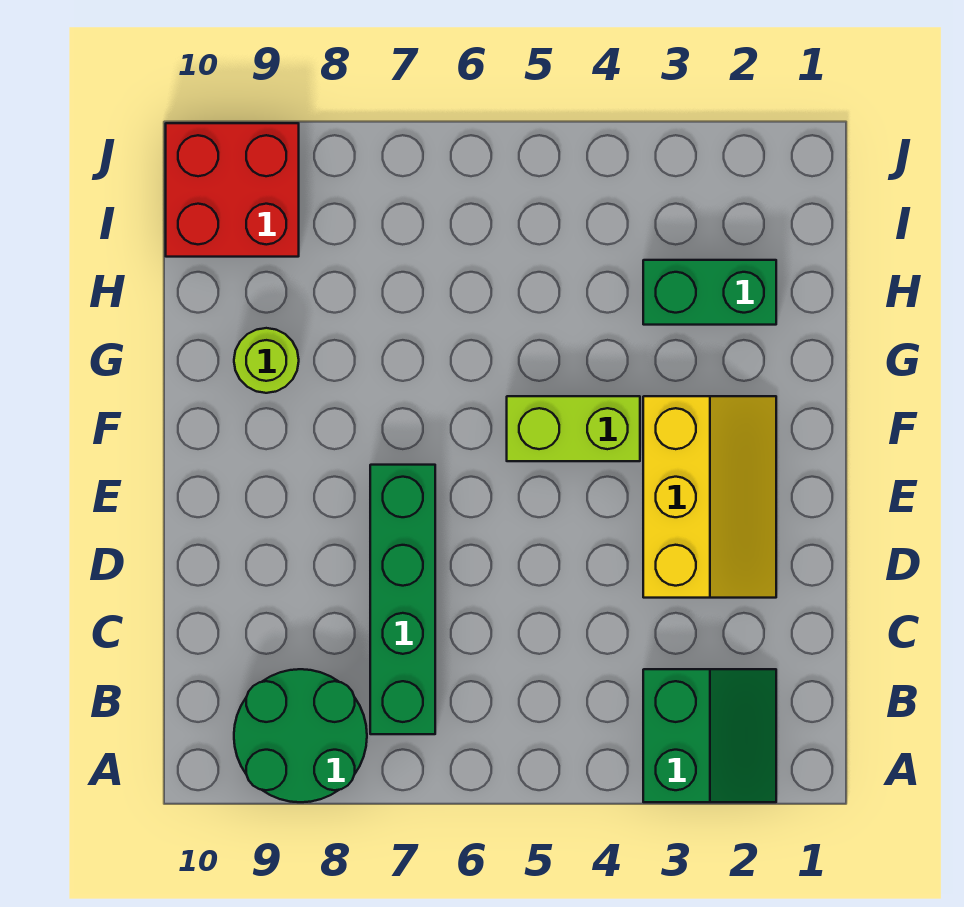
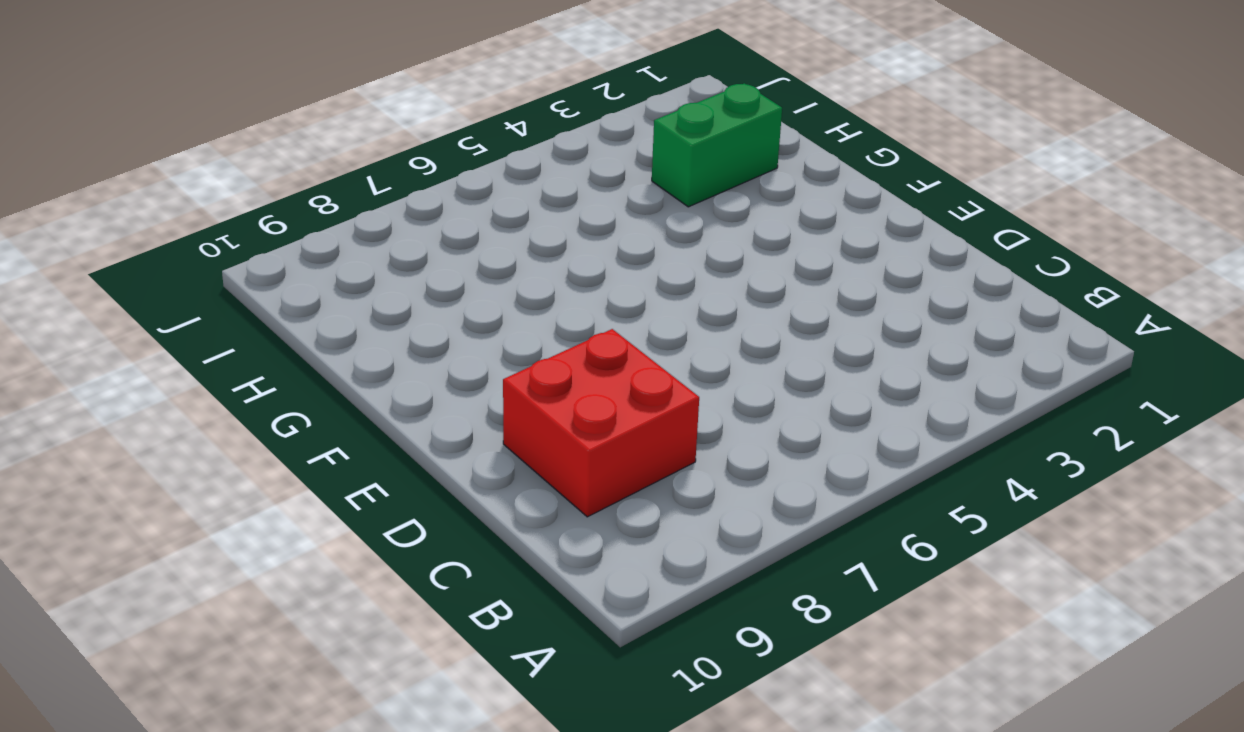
red 2x2 brick [503,329,699,517] -> red 2x2 brick moved to [166,123,299,257]
none -> green 2x2 slope [643,669,776,802]
none -> green 2x2 round brick [234,669,367,802]

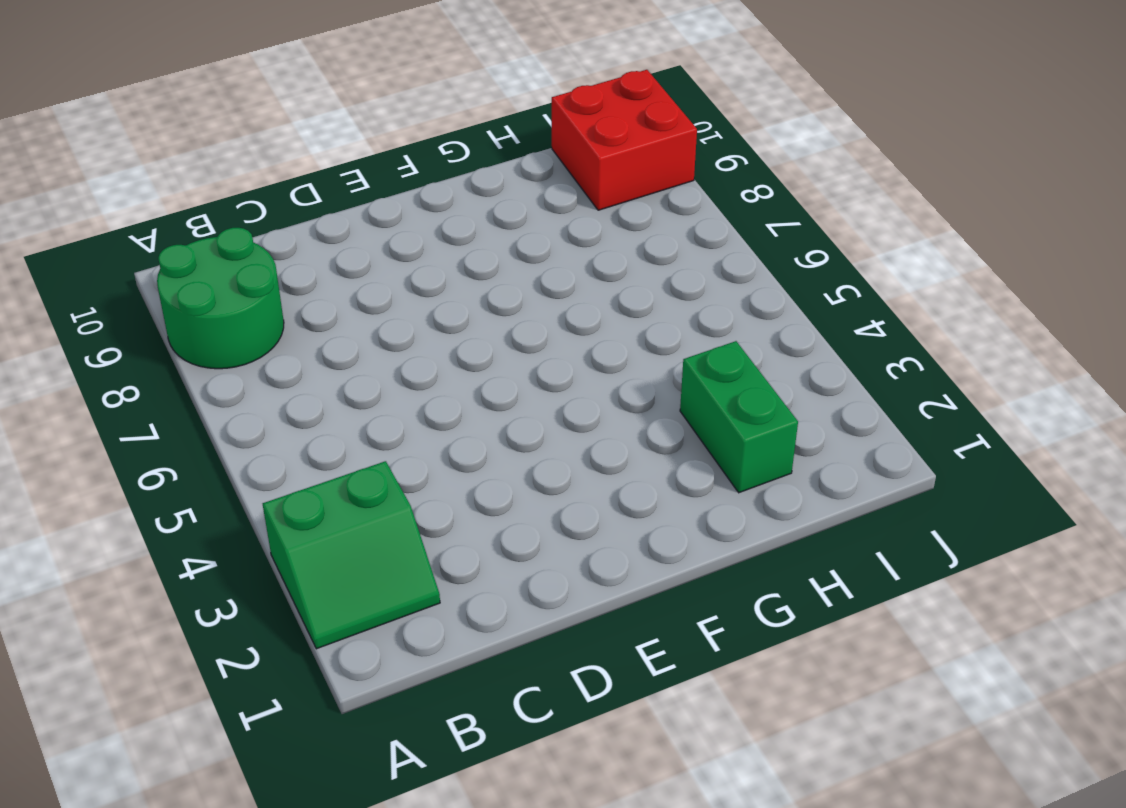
none -> green 1x4 brick [370,465,435,734]
none -> yellow 2x3 slope [643,396,776,598]

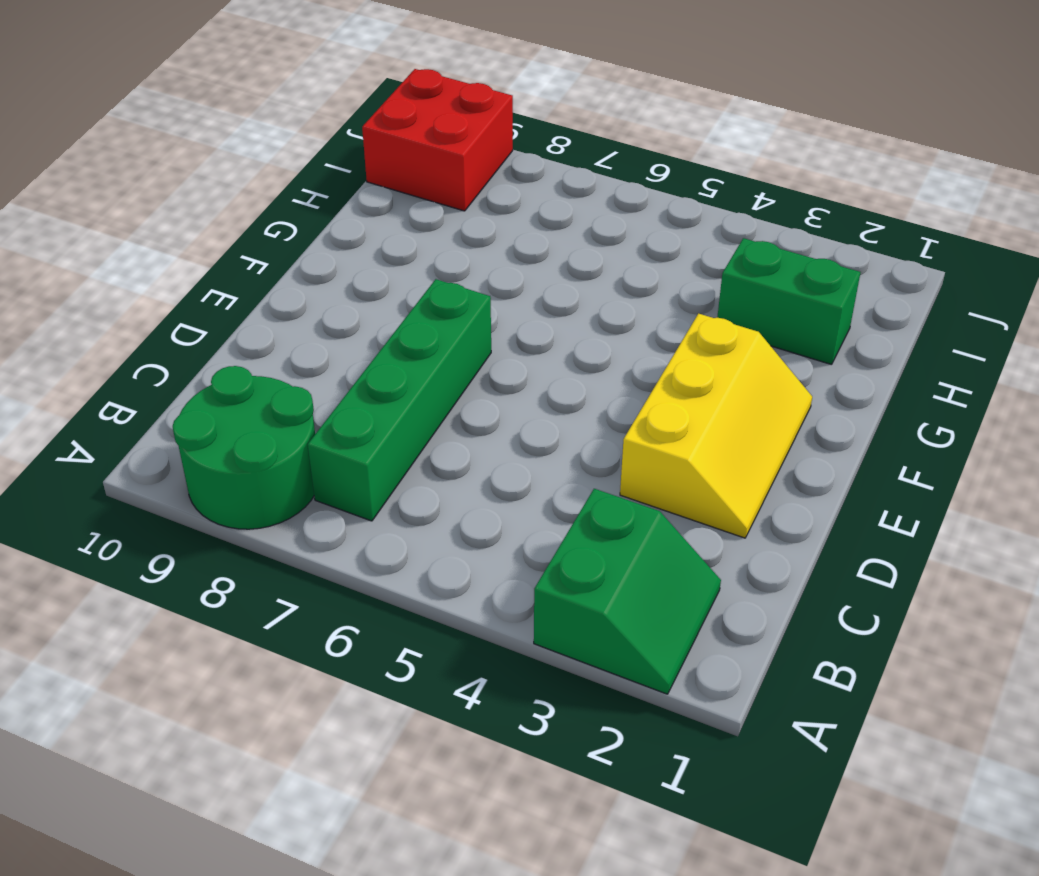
none -> lime 1x2 brick [507,396,640,461]
none -> lime 1x1 round brick [234,328,299,393]

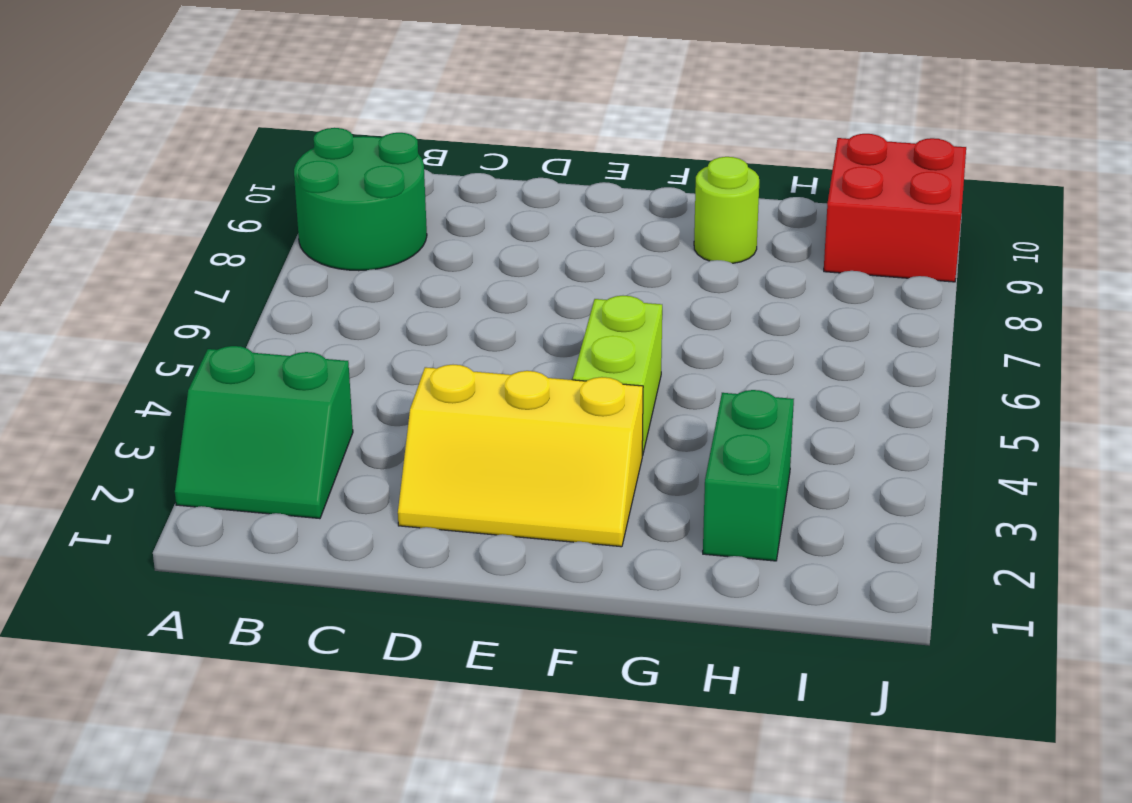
none -> green 1x4 brick [370,465,435,734]

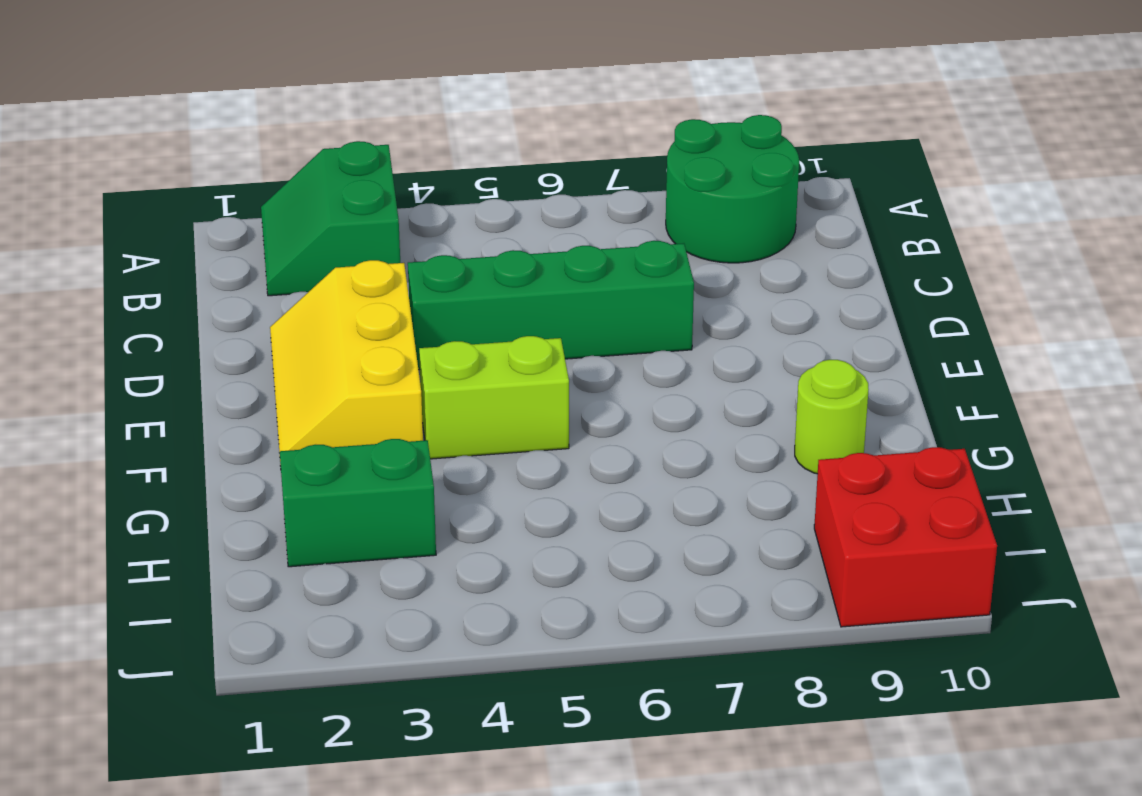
green 1x4 brick [408,241,694,370] -> green 1x4 brick turned to [370,465,435,734]

